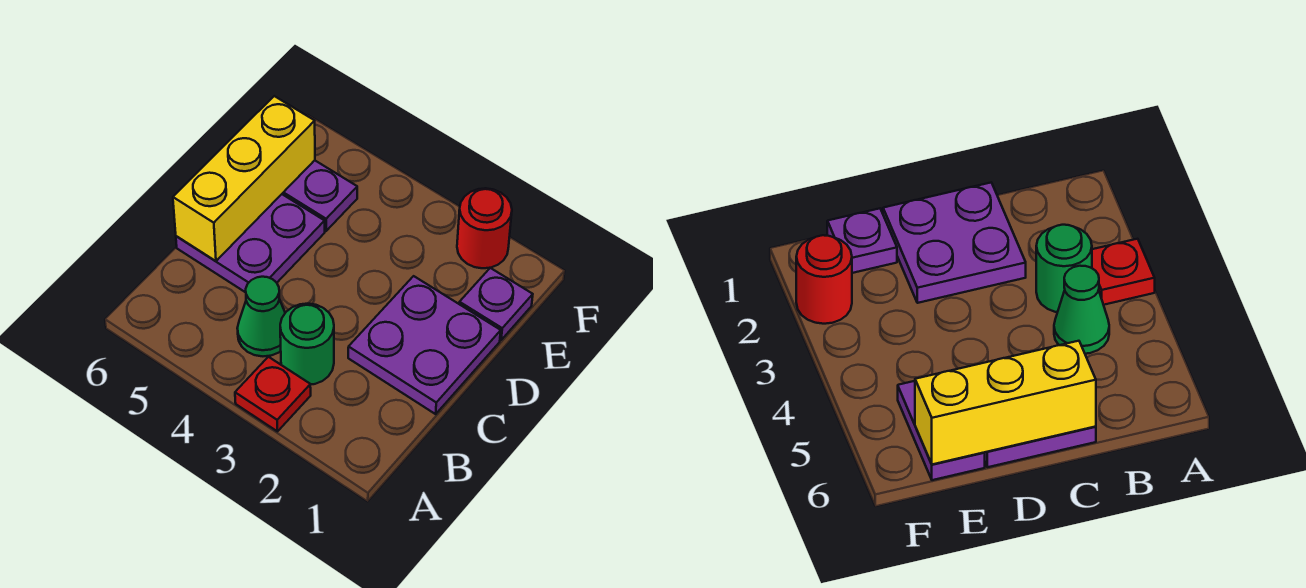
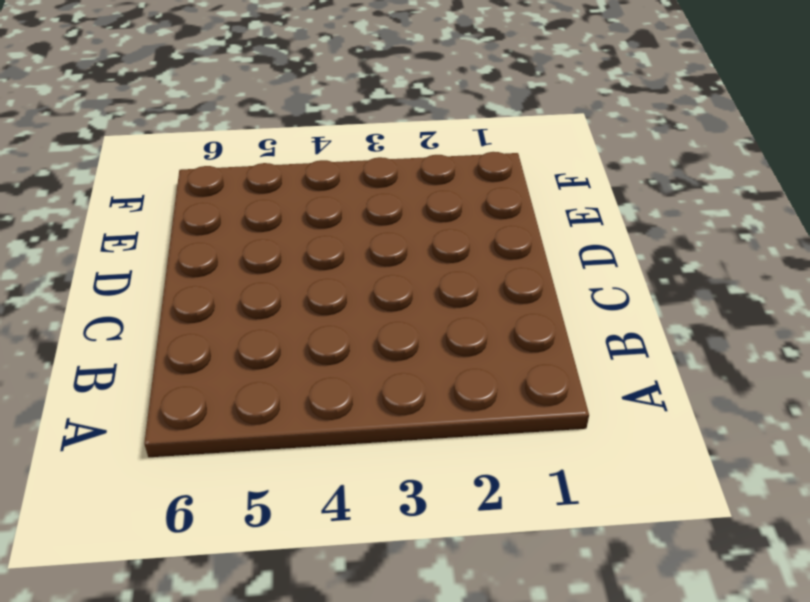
none -> red 1x1 plate [235,357,311,431]
none -> green 1x1 round brick [280,304,334,385]

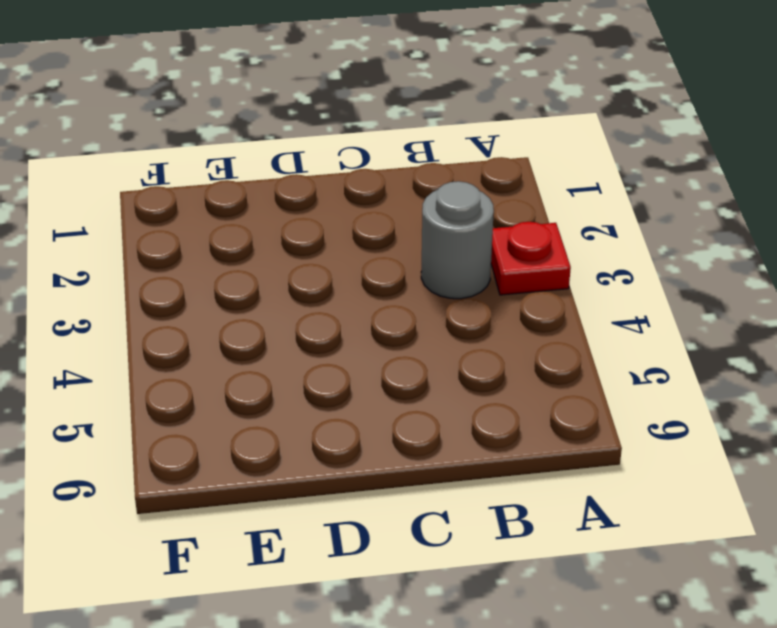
grey 1x1 round brick [421,181,494,299] -> green 1x1 round brick [280,304,334,385]
none -> green 1x1 cone [237,277,285,356]
none -> purple 2x2 plate [348,276,501,414]

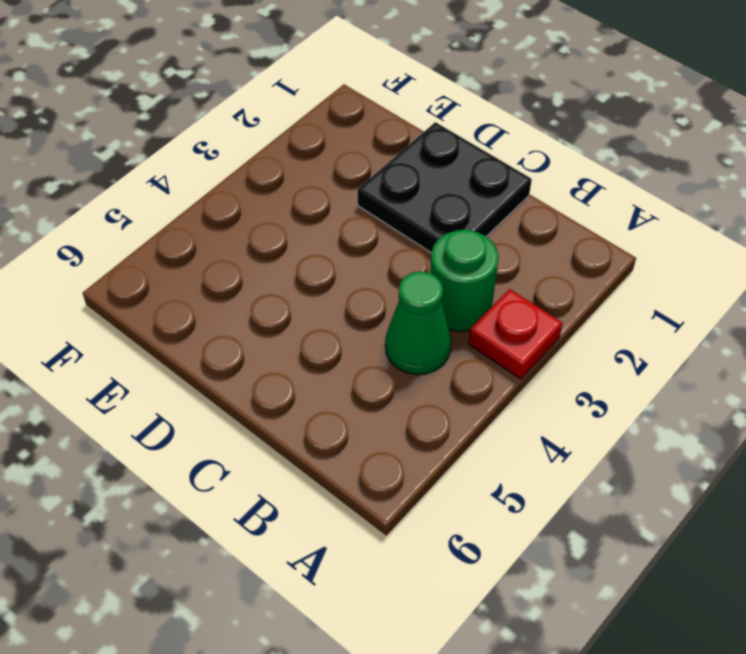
black 2x2 plate [358,122,532,253] -> purple 2x2 plate [348,276,501,414]
none -> purple 2x2 plate [176,194,325,292]
none -> purple 1x1 plate [459,268,533,340]

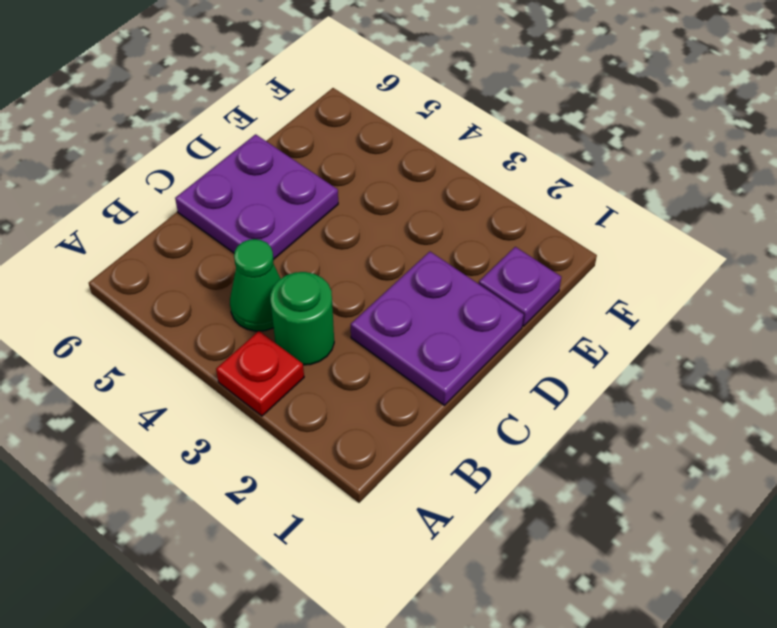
none -> purple 1x2 plate [282,160,357,231]
none -> red 1x1 round brick [457,188,512,268]

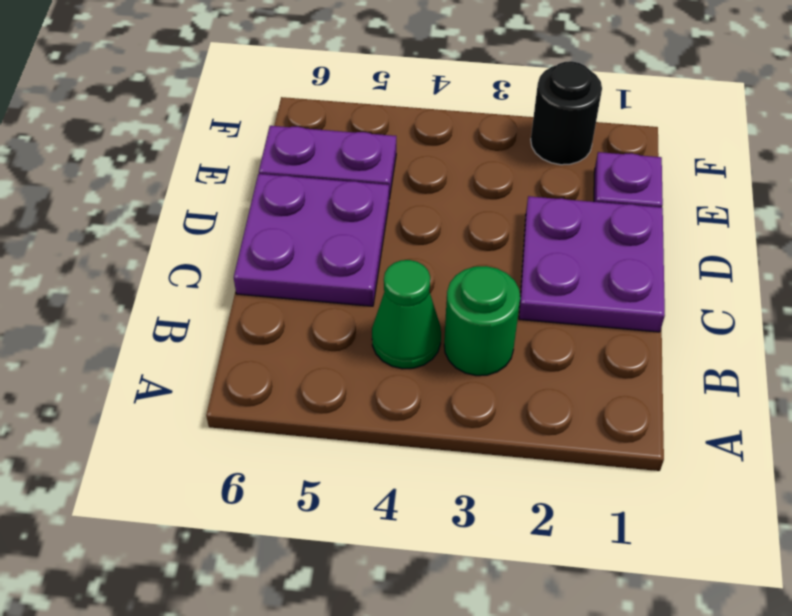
black 1x1 round brick [531,61,602,165] -> red 1x1 round brick [457,188,512,268]
none -> red 1x1 plate [235,357,311,431]
none -> yellow 1x3 brick [173,96,315,261]

